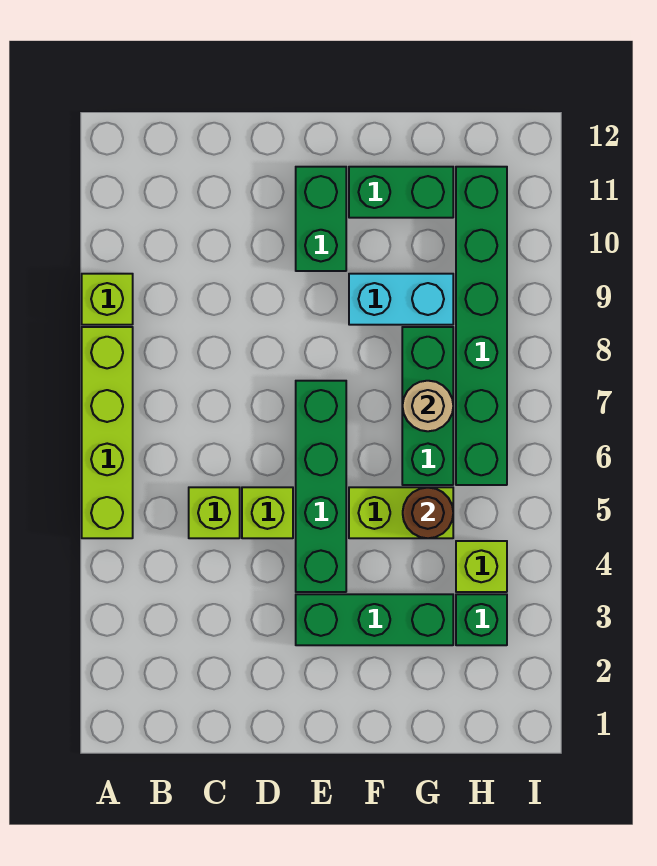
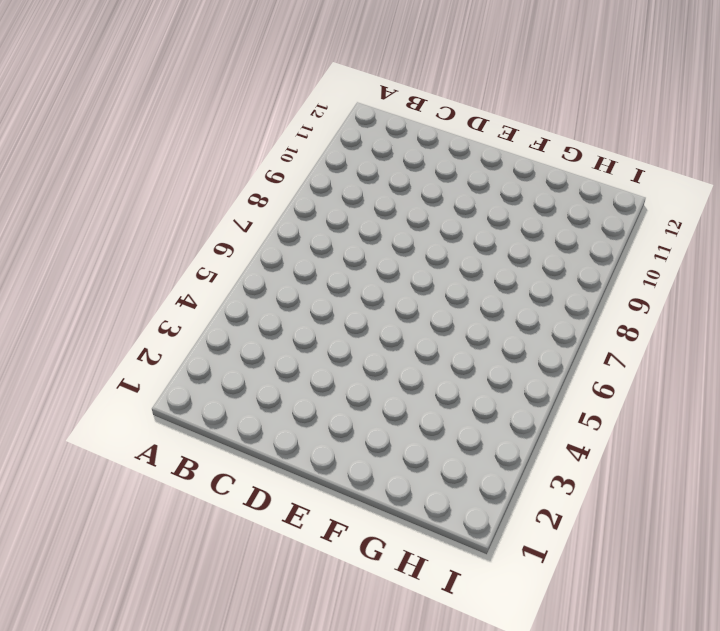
none -> lime 1x4 brick [82,327,133,538]
none -> lime 1x1 brick [82,274,133,325]
none -> lime 1x1 brick [189,487,240,538]

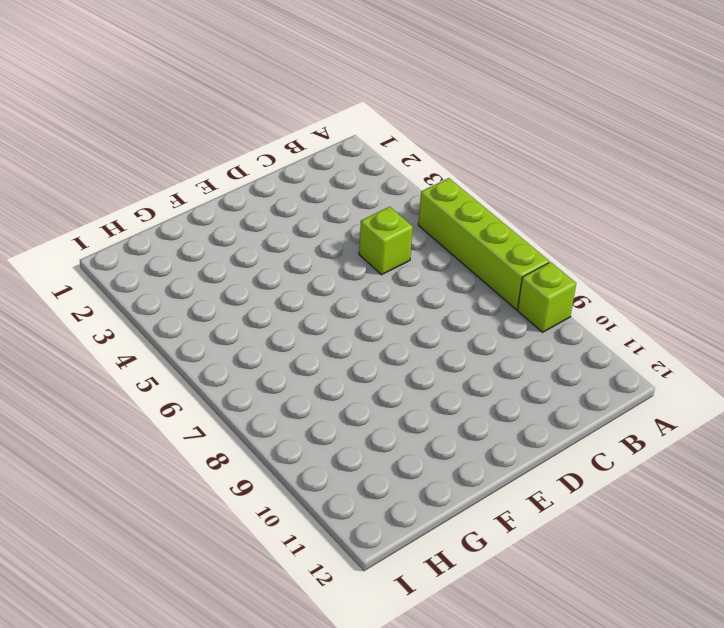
none -> lime 1x1 brick [242,487,293,538]
none -> green 1x3 brick [296,594,453,645]
none -> green 1x4 brick [296,381,346,592]

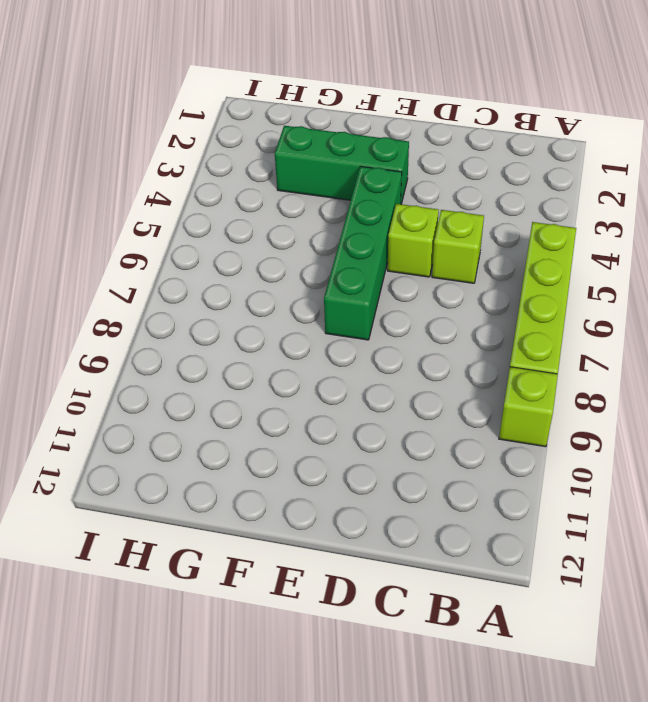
none -> green 1x2 brick [296,167,346,271]
none -> lime 1x2 brick [349,487,453,538]
none -> cyan 1x2 brick [349,274,453,325]

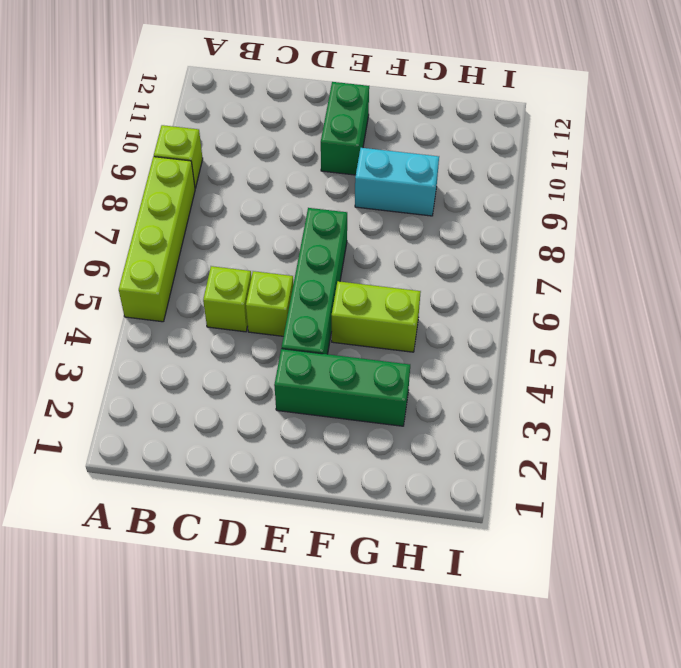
none -> green 1x2 brick [349,167,453,218]
none -> green 1x3 brick [402,327,453,485]
none -> green 1x1 brick [456,594,507,645]

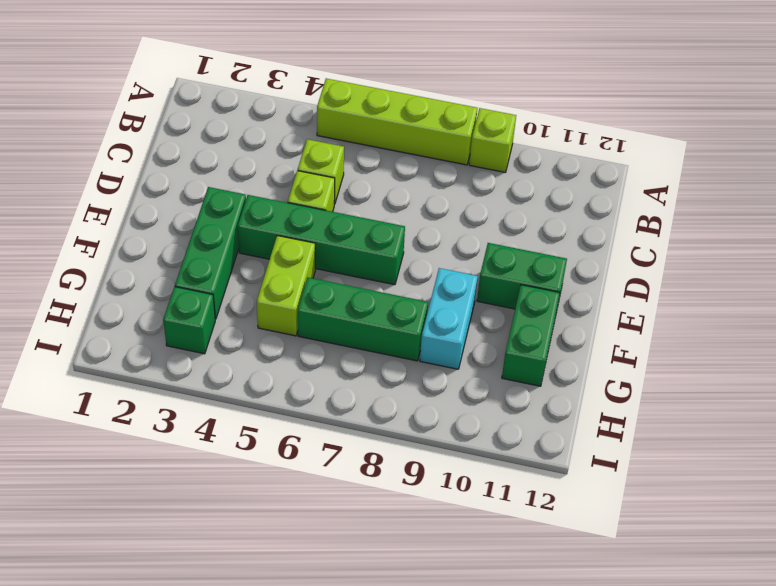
none -> lime 1x1 brick [456,541,507,592]
none -> green 1x6 brick [456,167,507,485]
none -> brown 1x1 round brick [403,488,453,538]

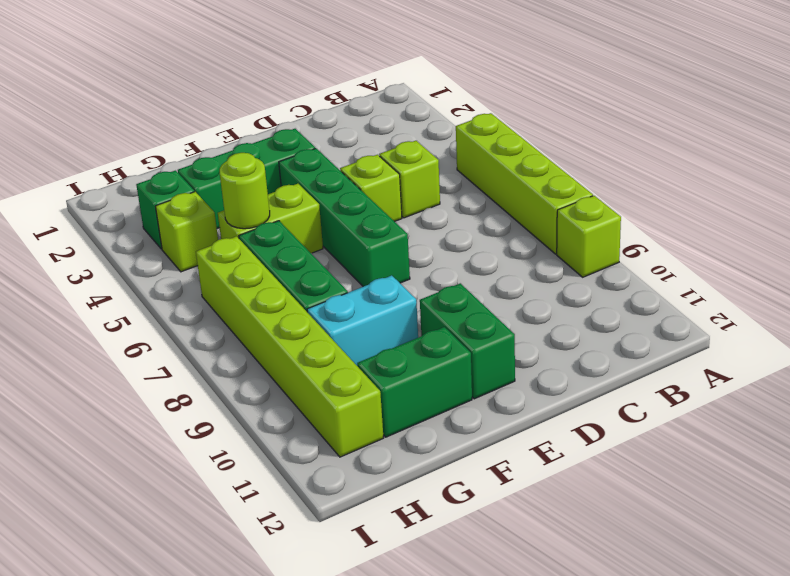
lime 1x1 round brick [220,153,270,229] -> brown 1x1 round brick [403,488,453,538]
lime 1x6 brick [196,236,383,457] -> green 1x6 brick [456,167,507,485]
none -> tan 1x1 round brick [403,381,453,431]

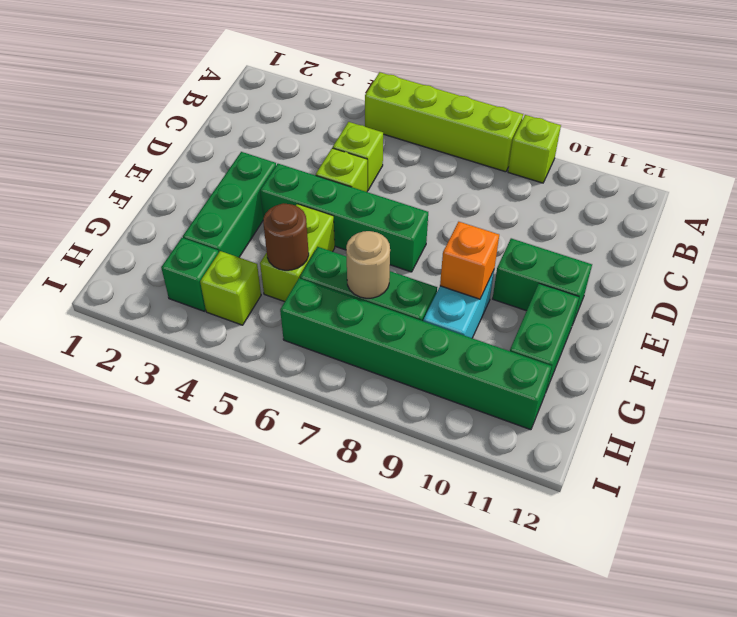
orange 1x1 brick [440,222,499,299] -> none

